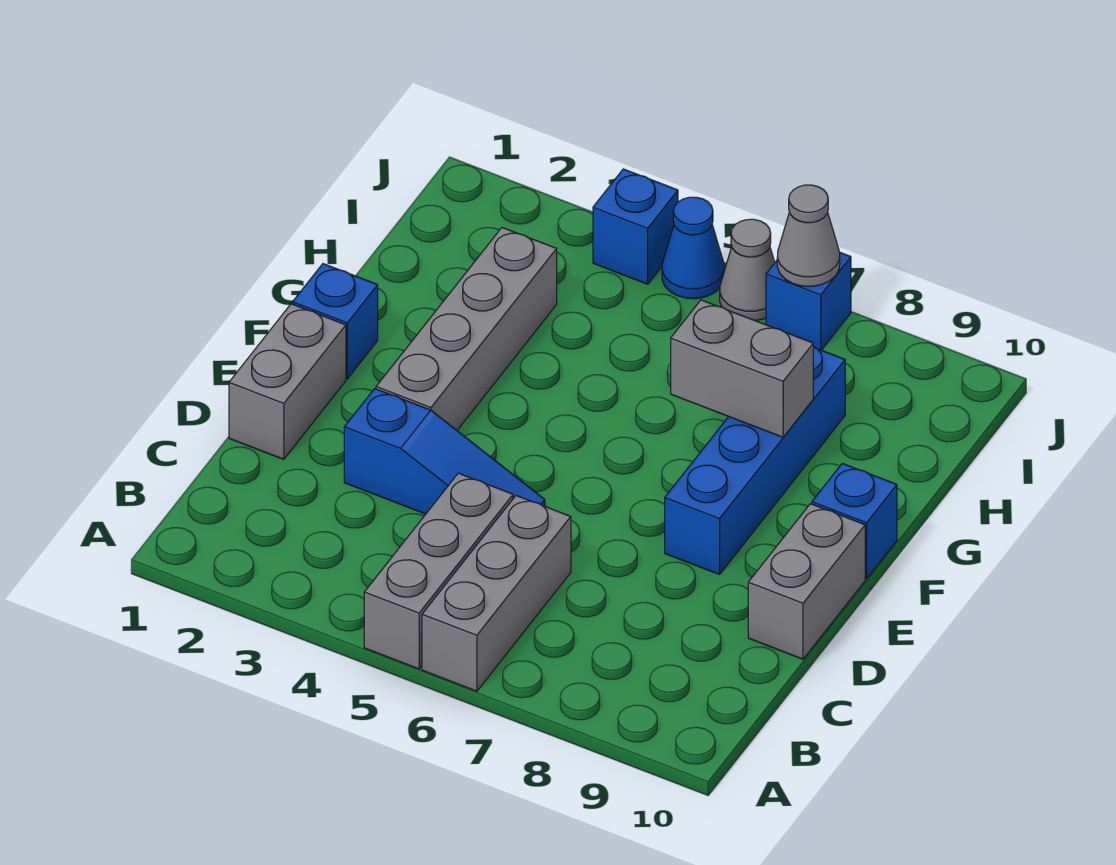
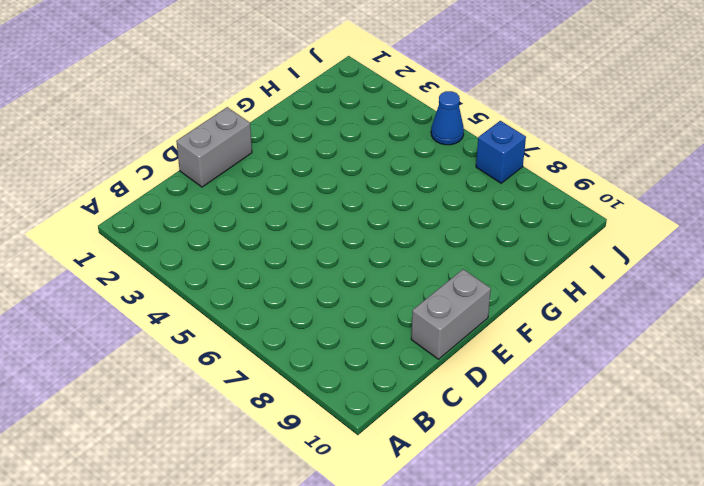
none -> grey 1x3 brick [364,473,513,669]
none -> grey 1x3 brick [422,496,571,691]
none -> blue 1x3 slope [344,389,545,514]

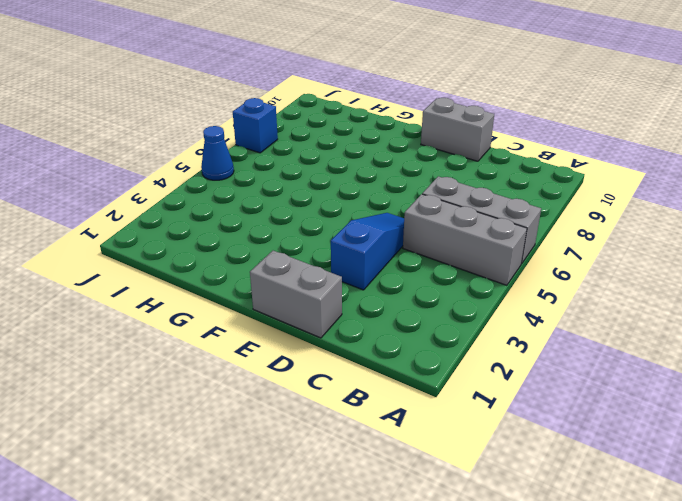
none -> grey 1x4 brick [376,228,557,430]
none -> blue 1x4 brick [665,347,845,575]
none -> blue 1x1 brick [293,264,378,379]

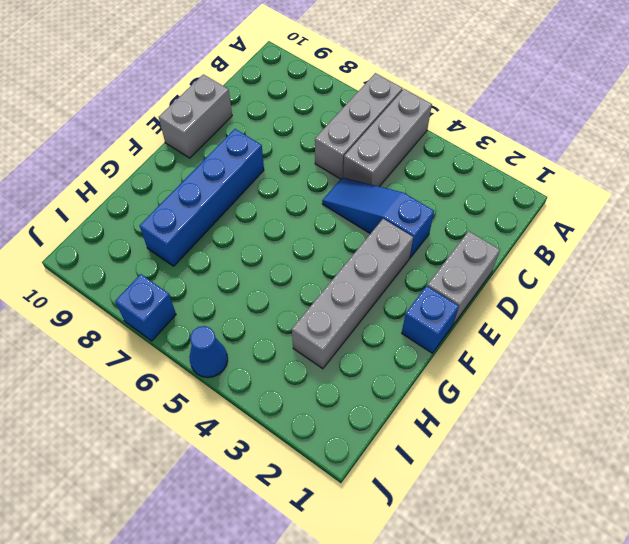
none -> blue 1x1 brick [812,463,897,579]
none -> blue 1x1 brick [593,169,678,284]
none -> grey 1x1 cone [720,219,775,321]

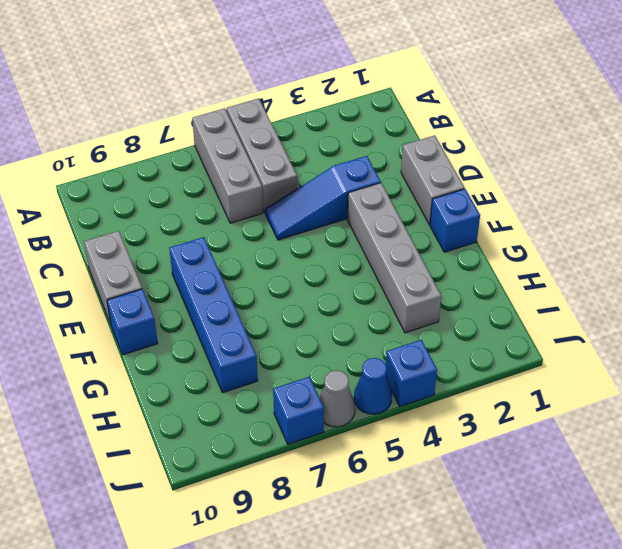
none -> grey 1x2 brick [671,300,813,437]
none -> grey 1x1 cone [777,185,840,286]

